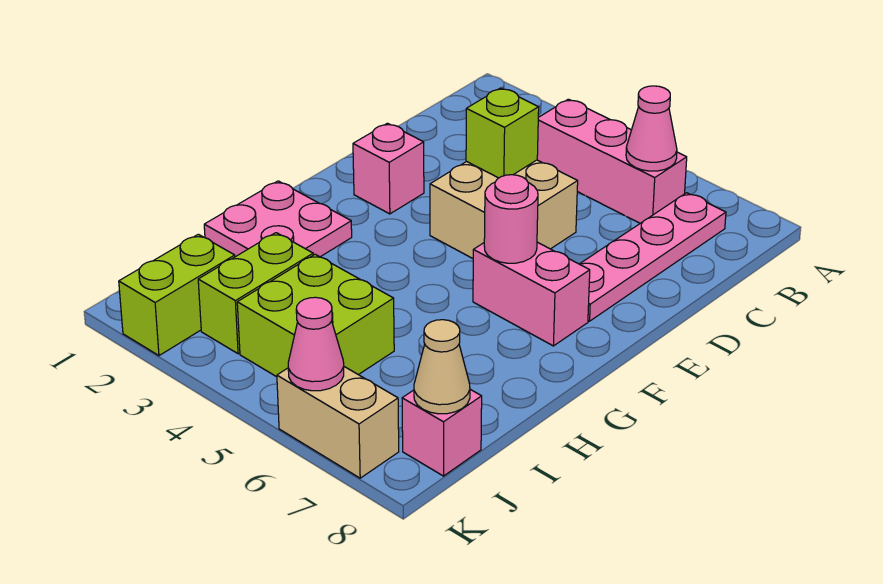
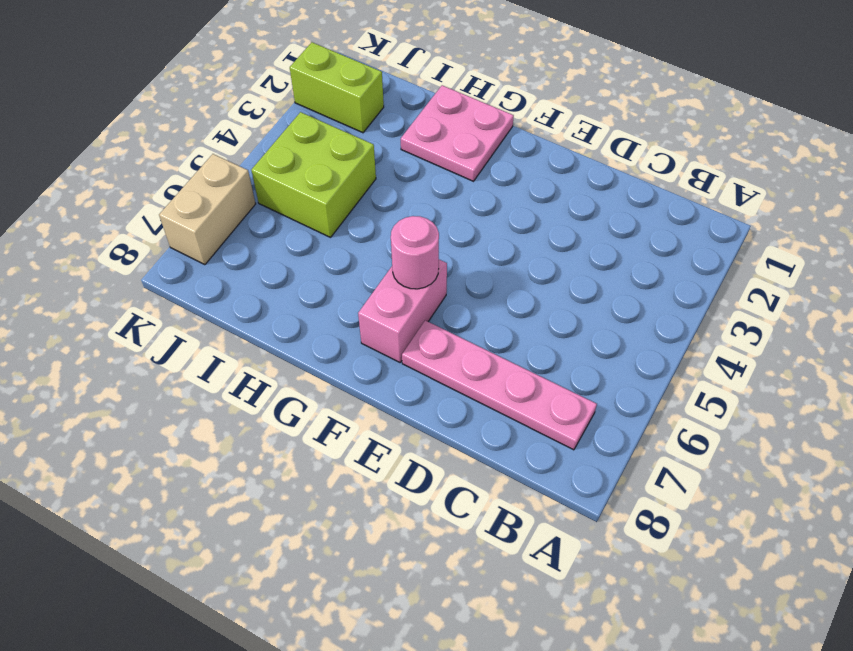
none -> pink 1x3 brick [537,99,687,223]
none -> tan 2x2 brick [430,160,578,258]
none -> pink 1x1 brick [353,123,424,214]

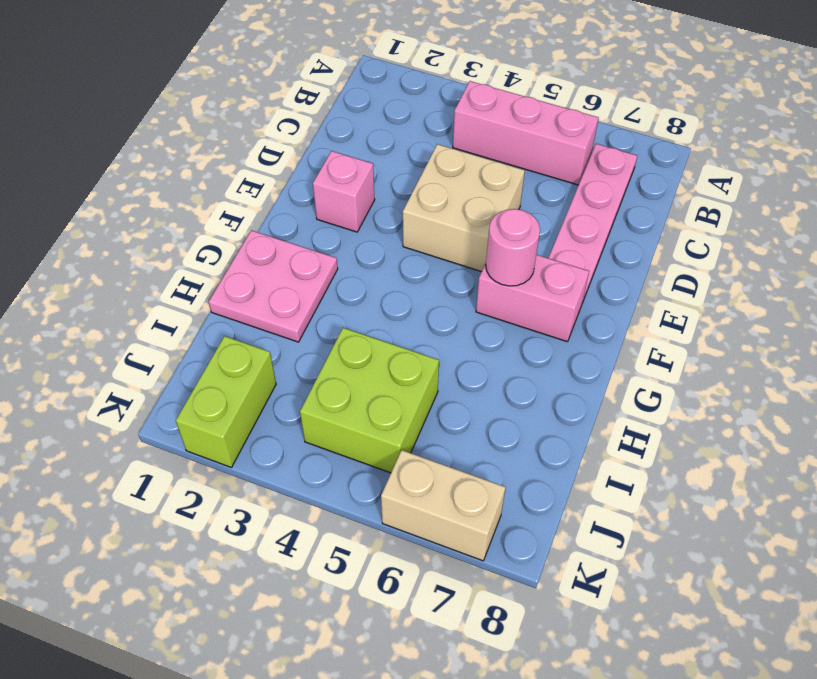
none -> lime 1x2 brick [198,233,313,354]
none -> pink 1x1 brick [402,389,482,476]
none -> pink 1x1 cone [626,86,677,171]

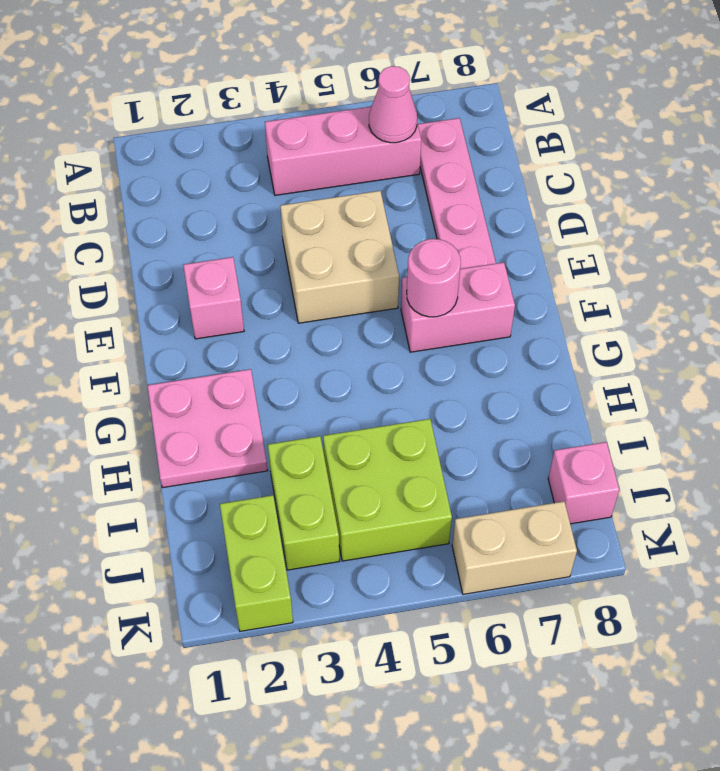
none -> lime 1x1 brick [466,88,539,178]
none -> tan 1x1 cone [414,320,470,414]
none -> pink 1x1 cone [288,297,344,391]

